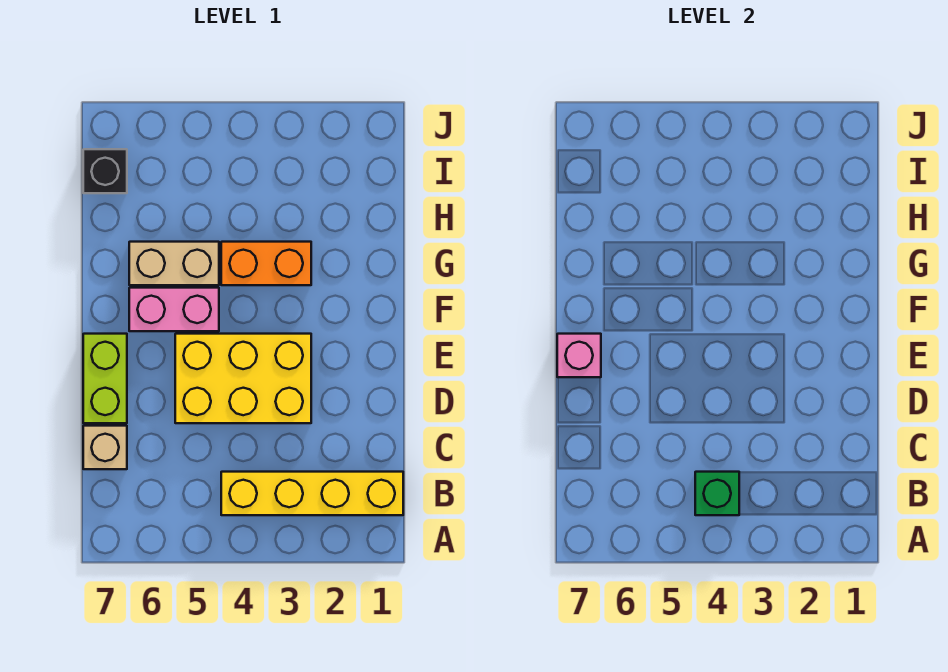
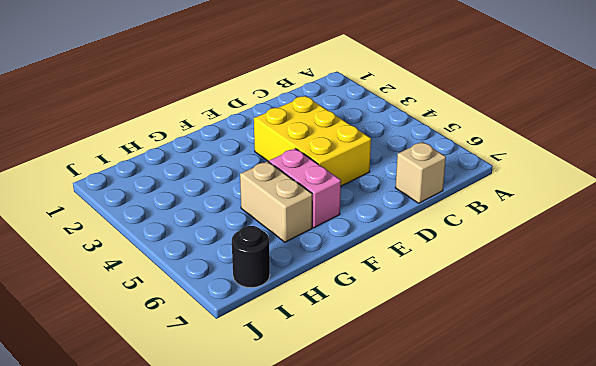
black 1x1 round brick [232,226,270,288] -> black 1x1 brick [83,149,127,193]
none -> yellow 1x4 brick [221,472,403,515]
none -> lime 1x2 brick [83,334,127,423]

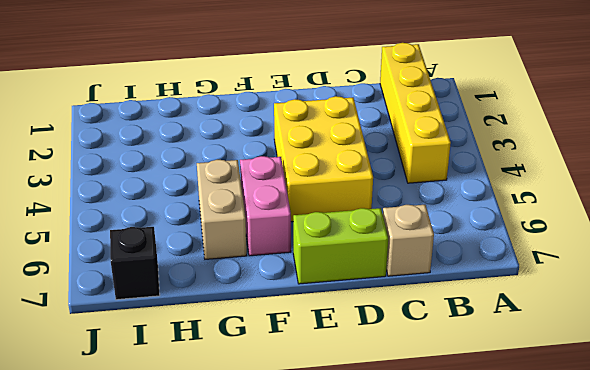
none -> orange 1x2 brick [221,242,311,285]
none -> green 1x1 brick [695,472,739,515]

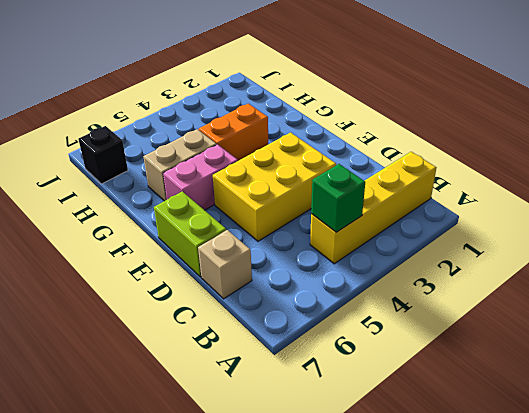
none -> pink 1x1 brick [557,334,601,377]

